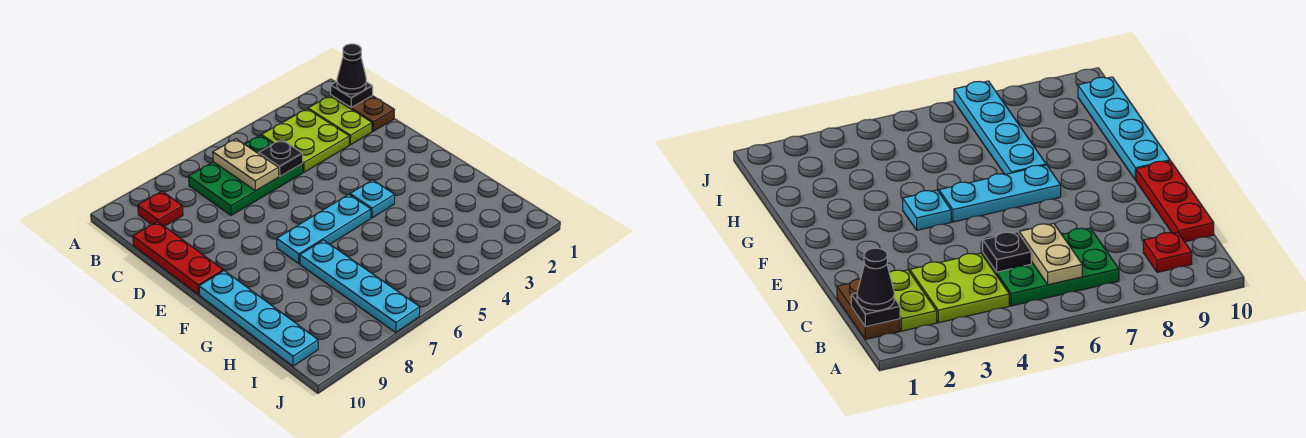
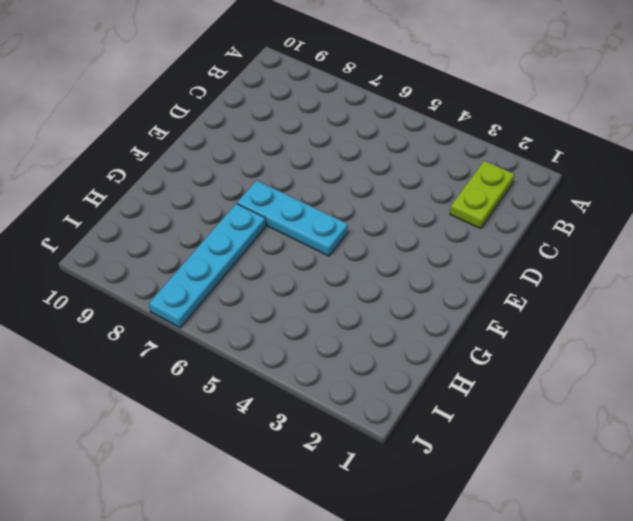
none -> brown 1x2 plate [331,95,394,131]
none -> lime 2x2 plate [261,109,349,172]
none -> green 2x3 plate [189,135,303,215]

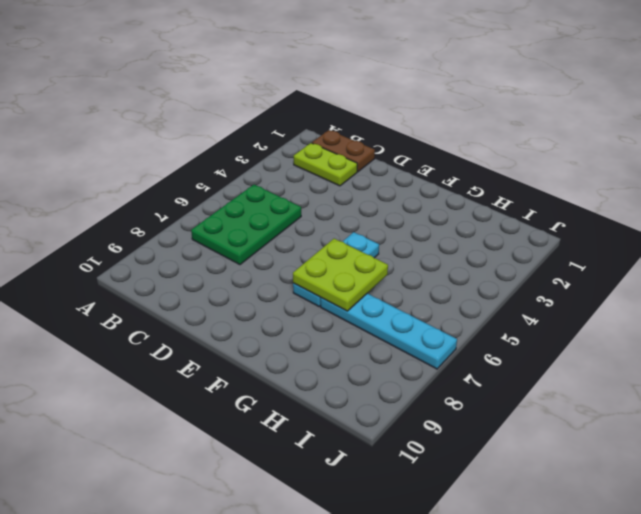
lime 2x2 plate [293,239,388,311] -> lime 2x2 plate moved to [261,109,349,172]
none -> red 1x1 plate [138,191,183,226]
none -> red 1x3 plate [133,222,223,295]
none -> cyan 1x1 plate [350,180,395,218]

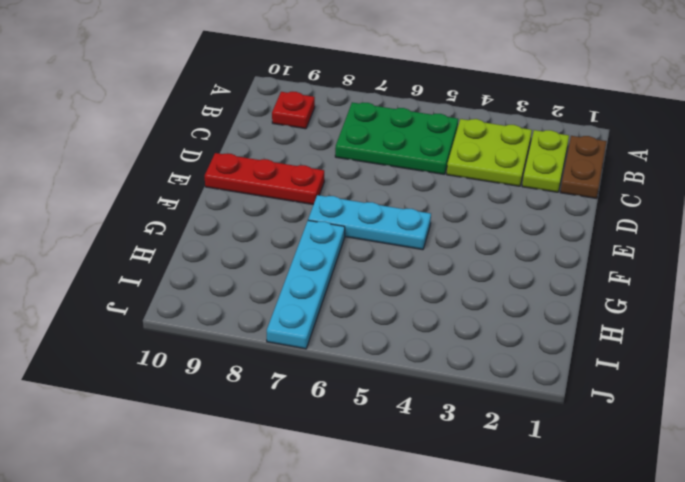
red 1x3 plate [205,153,324,205] -> red 1x3 plate turned to [133,222,223,295]
none -> cyan 1x1 plate [350,180,395,218]
none -> cyan 1x4 plate [199,271,318,366]
none -> black 1x1 plate [331,82,373,107]

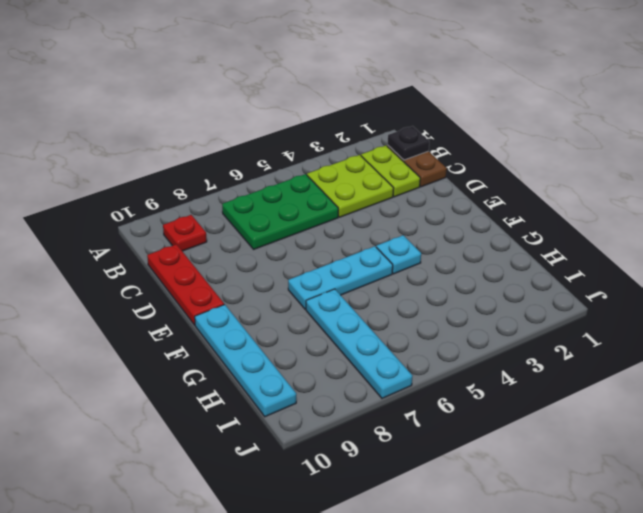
none -> tan 1x2 plate [213,139,279,191]
none -> black 1x1 plate [259,139,303,176]
none -> black 1x1 cone [337,44,366,94]

